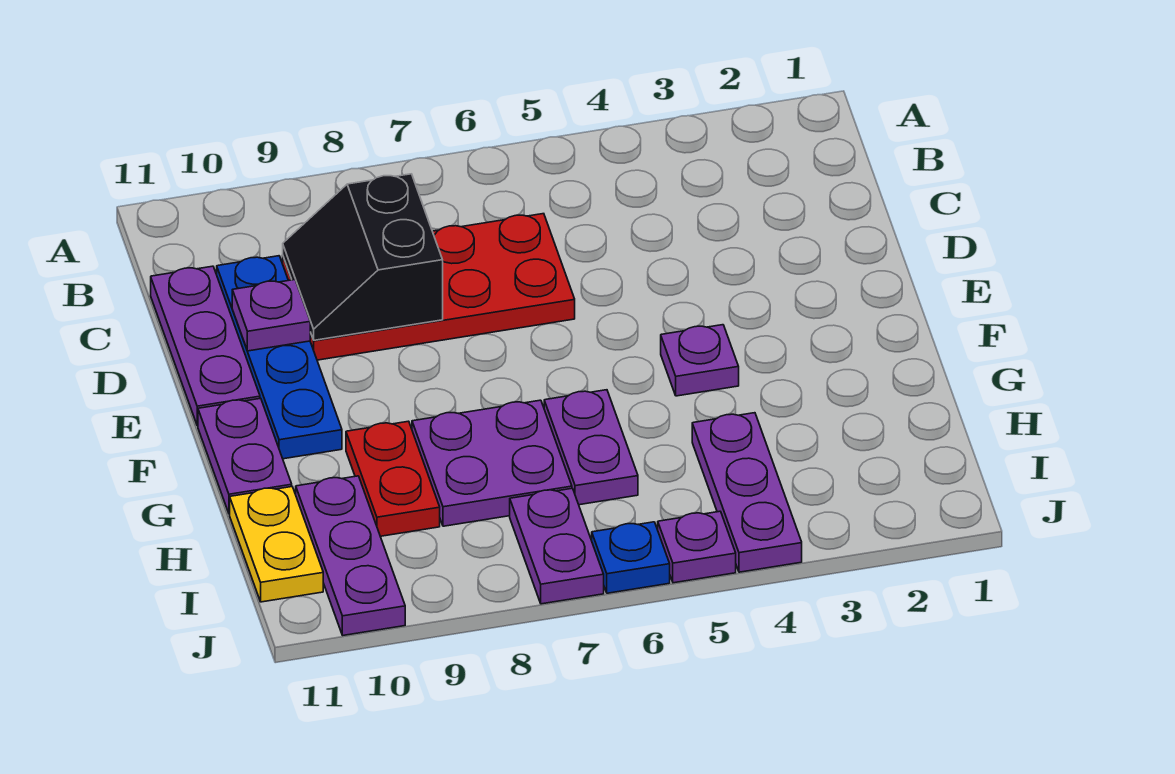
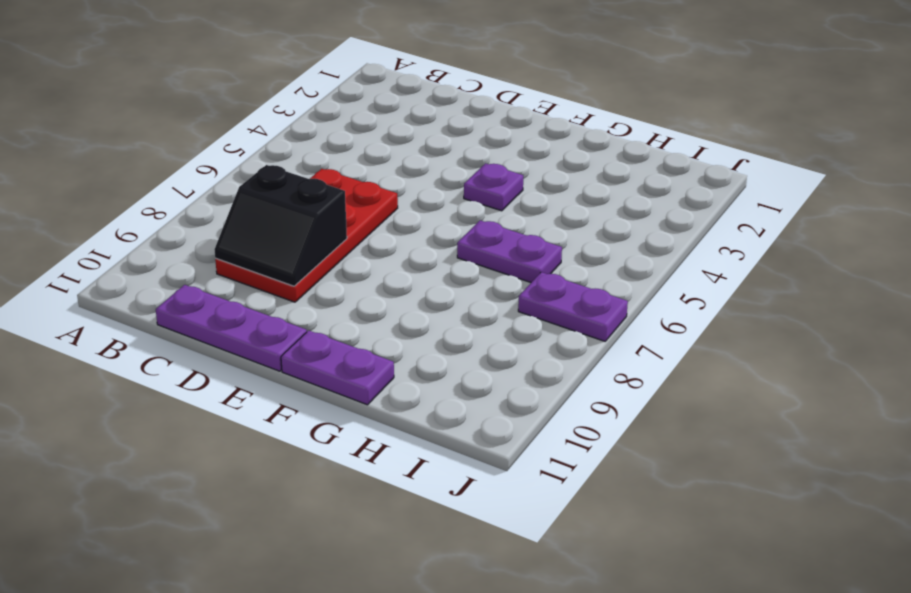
none -> blue 1x4 plate [217,256,342,459]
none -> purple 2x2 plate [412,400,572,526]
none -> red 1x2 plate [346,421,440,536]

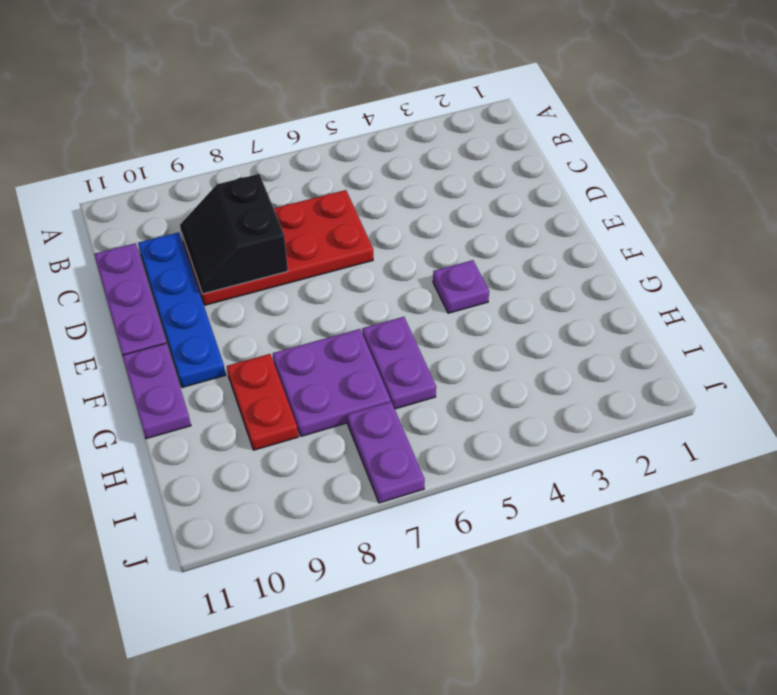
none -> purple 1x3 plate [692,413,802,572]
none -> purple 1x3 plate [296,476,405,635]
none -> yellow 1x2 plate [230,487,323,602]

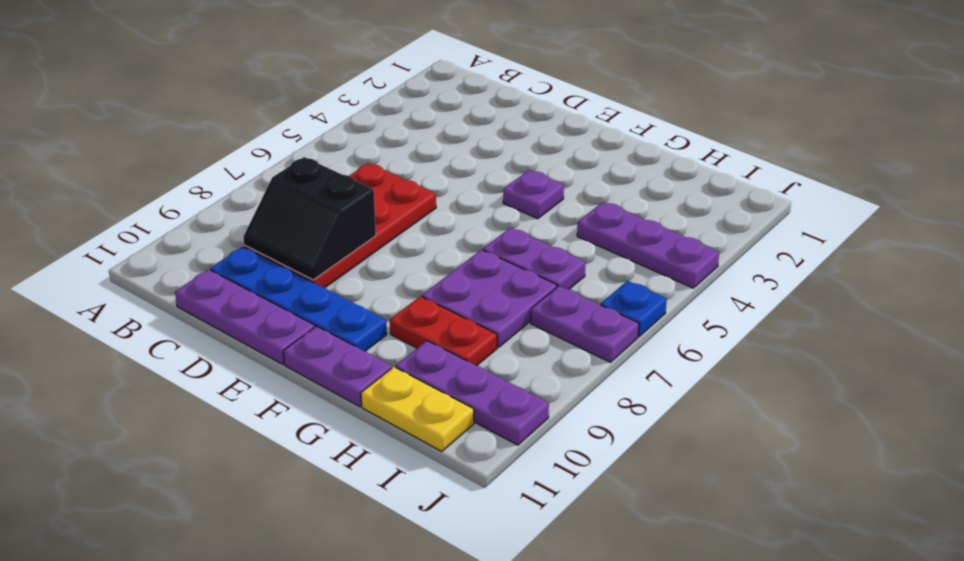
none -> purple 1x1 plate [658,511,736,583]
none -> purple 1x1 plate [232,280,310,351]

